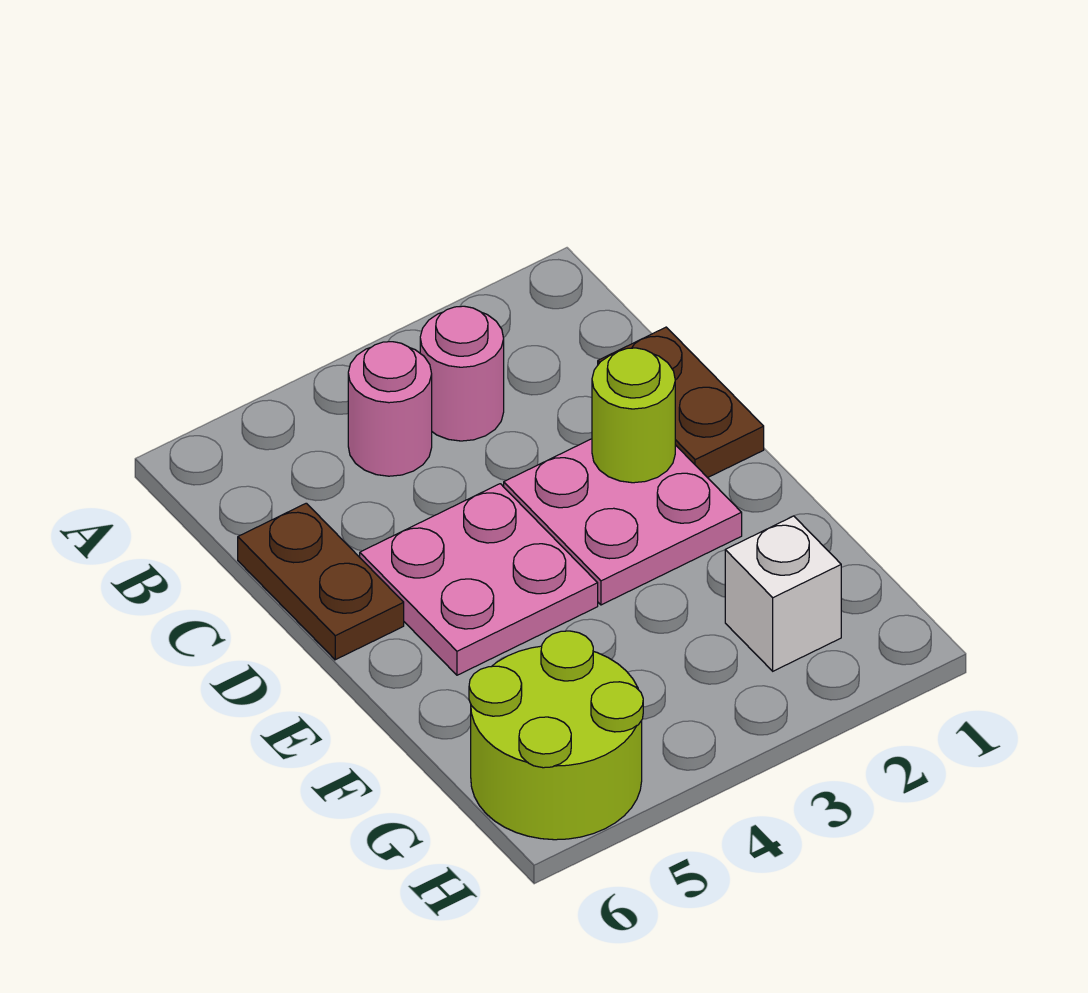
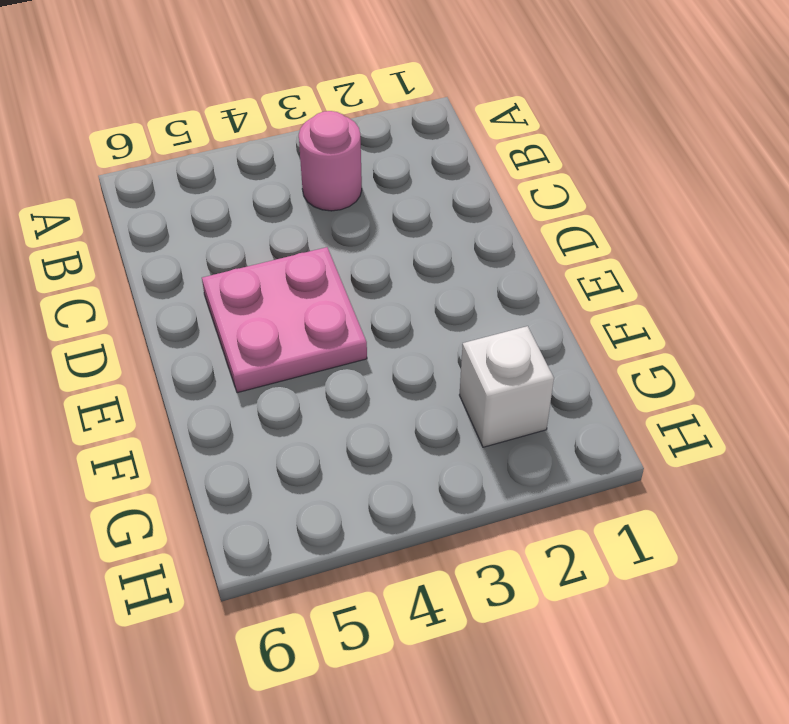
none -> pink 1x1 round brick [348,342,432,476]
none -> brown 1x2 plate [598,327,764,478]

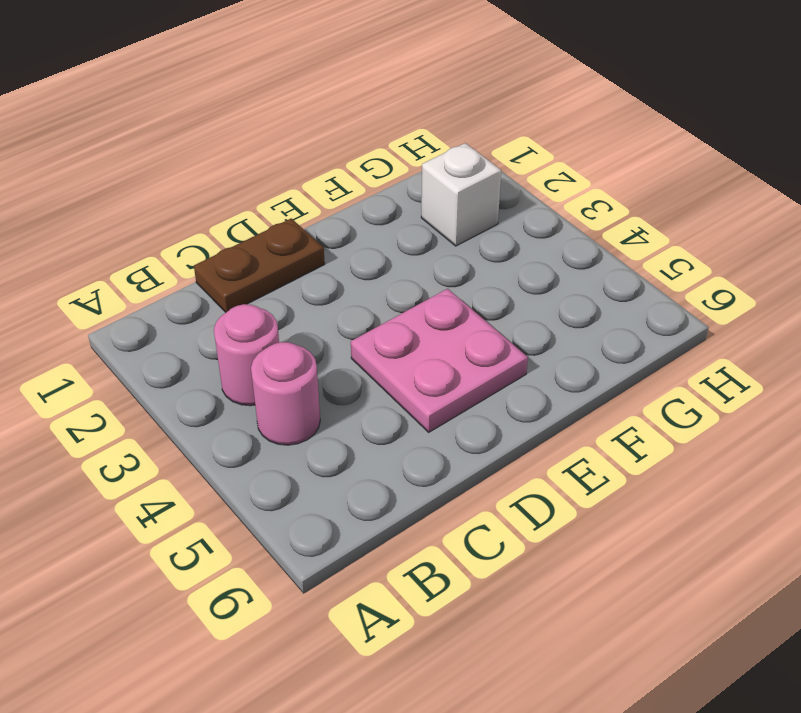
none -> brown 1x2 plate [238,503,404,660]
none -> pink 2x2 plate [504,439,742,605]

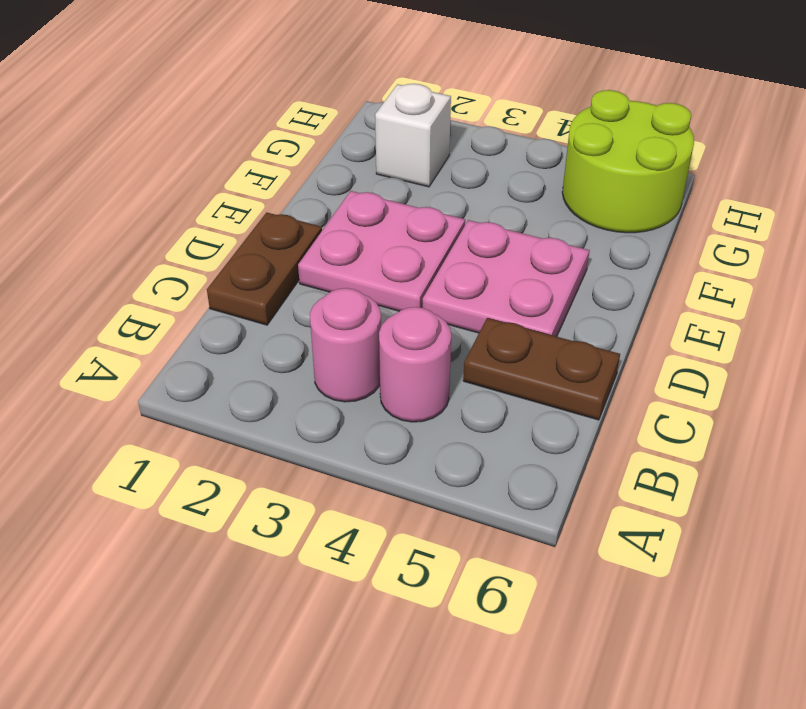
brown 1x2 plate [463,318,620,420] -> brown 1x2 plate turned to [238,503,404,660]
none -> lime 1x1 round brick [592,348,675,483]

